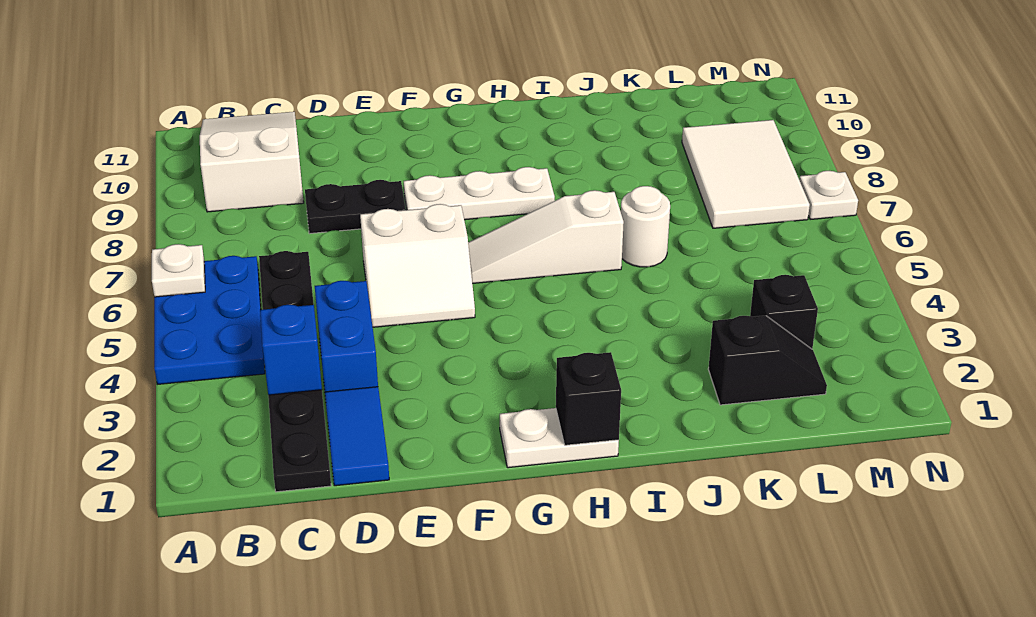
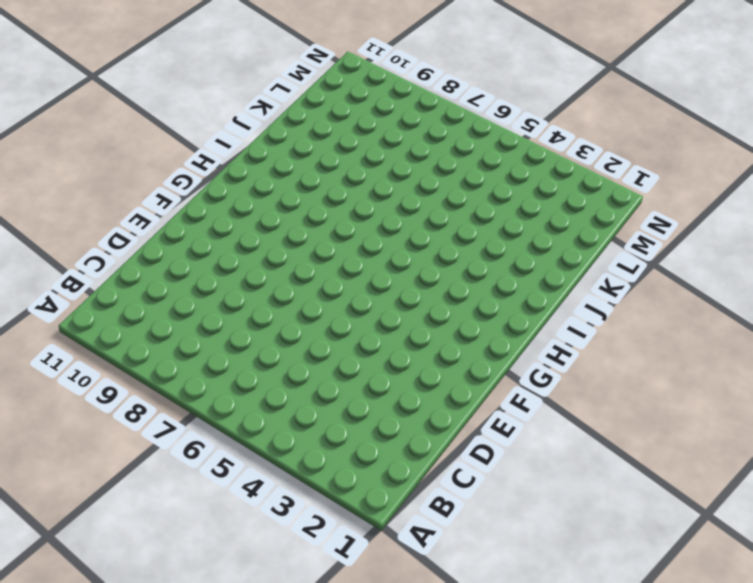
none -> blue 2x3 plate [154,256,265,384]
none -> white 2x3 slope [200,112,304,212]
none -> black 1x6 plate [259,251,331,492]

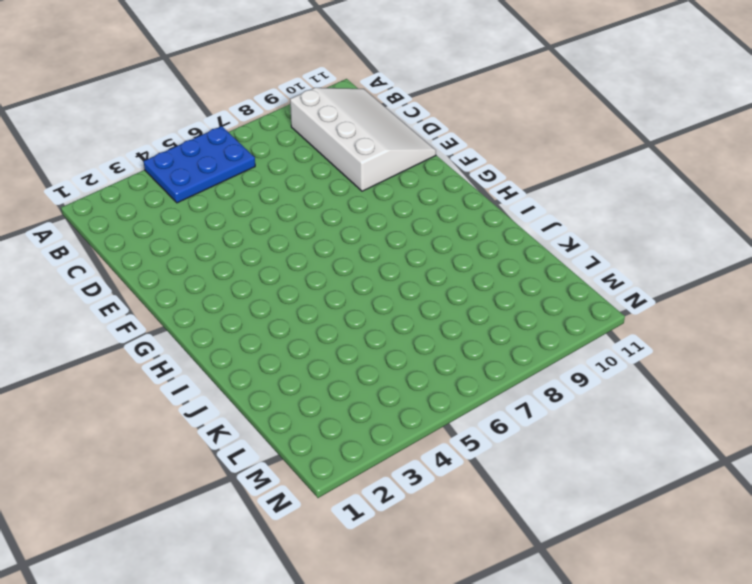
white 3x4 slope [290,88,436,191] -> white 2x3 slope [200,112,304,212]
none -> black 1x6 plate [259,251,331,492]
none -> blue 1x2 tile [325,387,389,486]
none -> blue 1x2 brick [315,281,378,392]

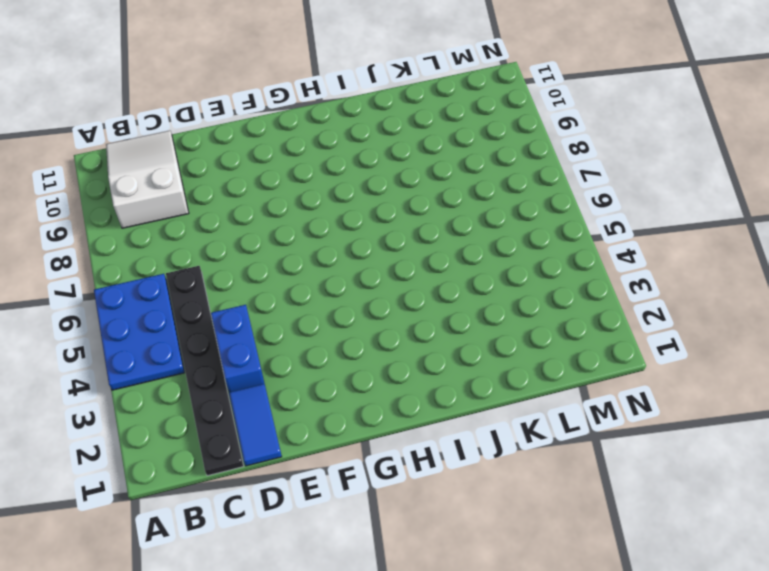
none -> black 1x2 plate [305,180,406,234]
none -> white 2x2 slope [360,204,475,327]
none -> white 1x3 plate [404,167,555,220]

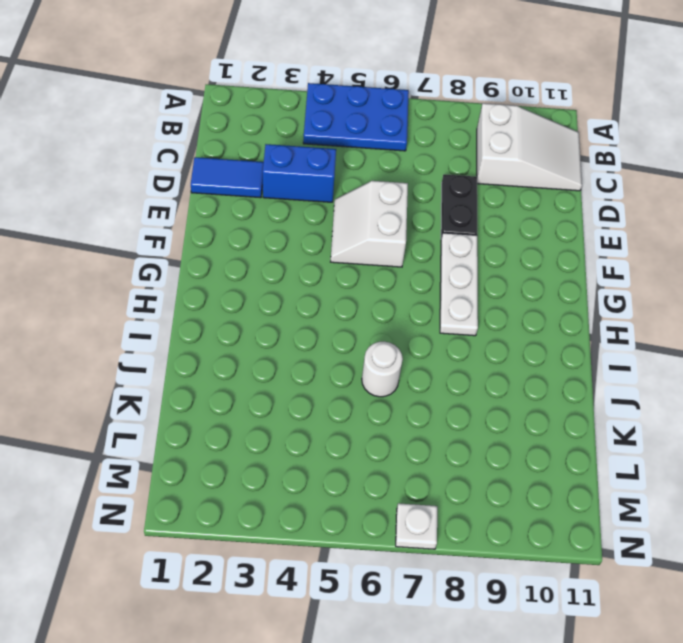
none -> black 1x6 plate [259,251,331,492]
none -> white 1x2 plate [500,408,619,468]
none -> white 1x3 slope [468,190,624,283]

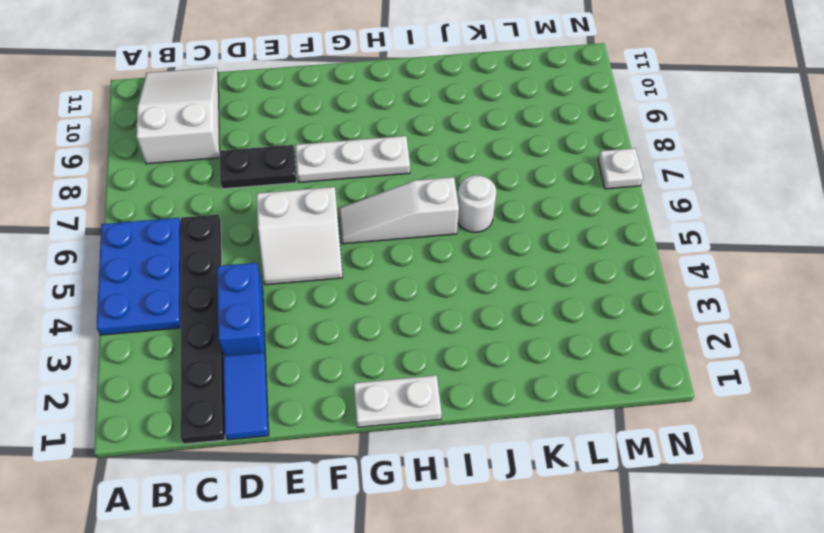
none -> black 1x2 slope [708,316,827,405]
none -> black 1x1 brick [750,275,818,349]
none -> white 2x3 tile [682,120,810,228]

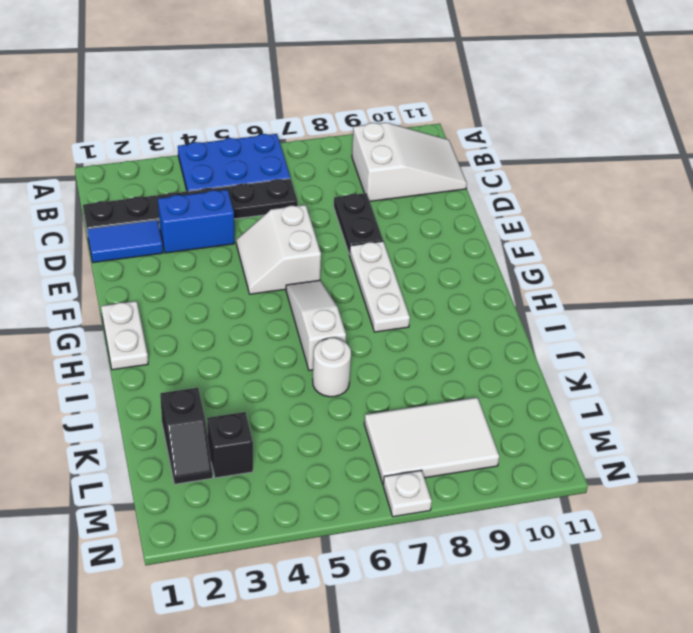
none -> white 1x1 plate [152,244,205,297]
none -> blue 1x1 brick [260,305,322,395]
none -> black 1x1 brick [556,352,621,445]

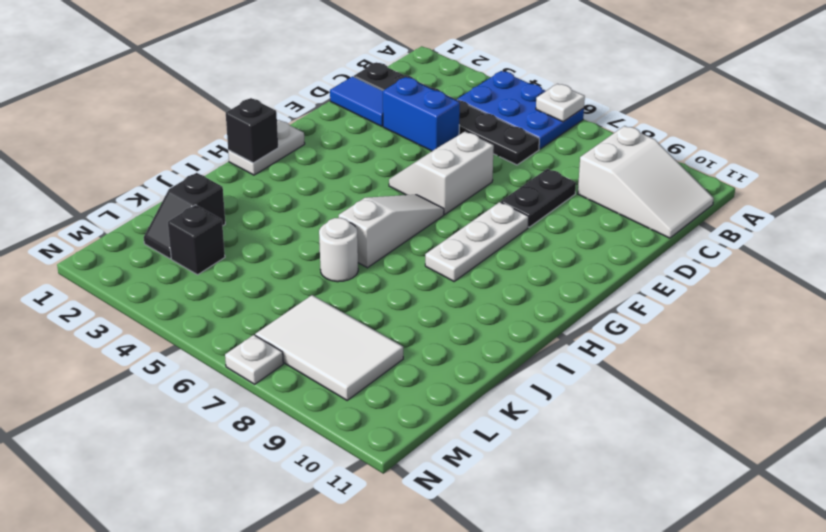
none -> blue 1x1 brick [260,305,322,395]

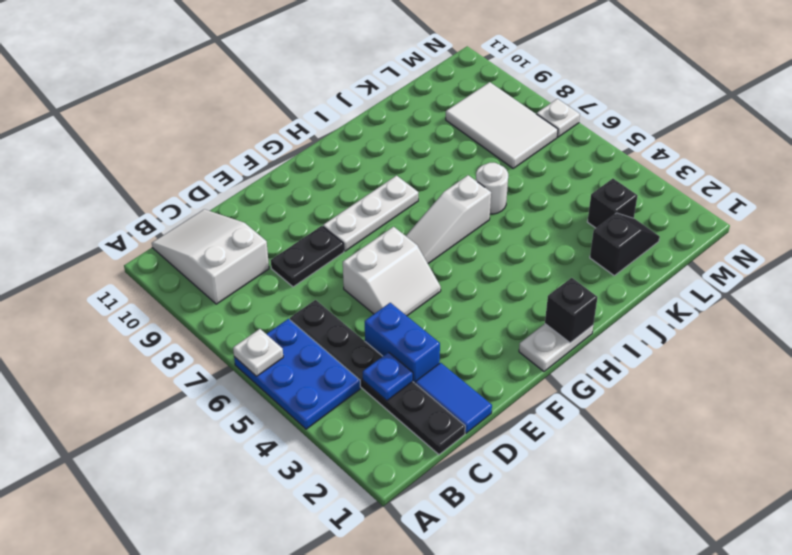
blue 1x1 plate [363,352,413,401] -> blue 1x1 brick [260,305,322,395]

